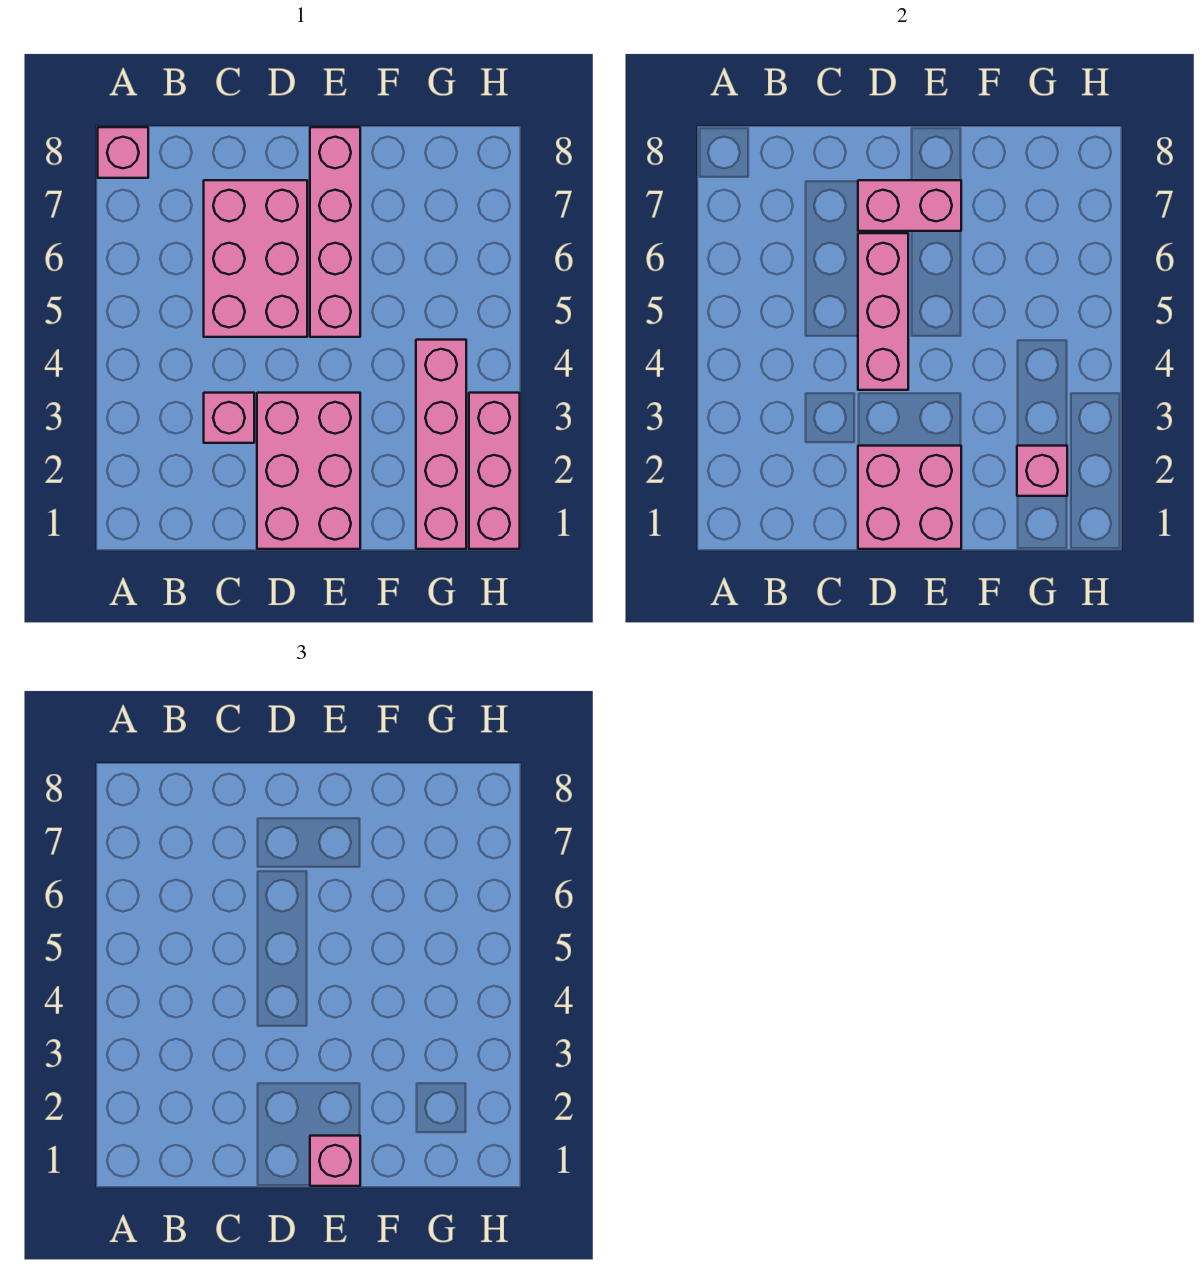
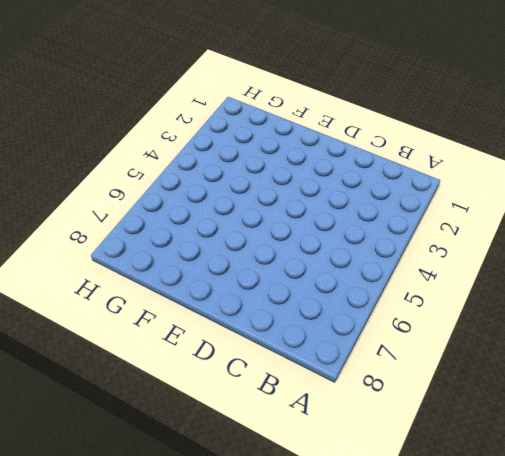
none -> pink 1x1 brick [98,127,148,178]
none -> pink 1x1 brick [204,393,254,443]
none -> pink 2x3 brick [204,180,307,337]

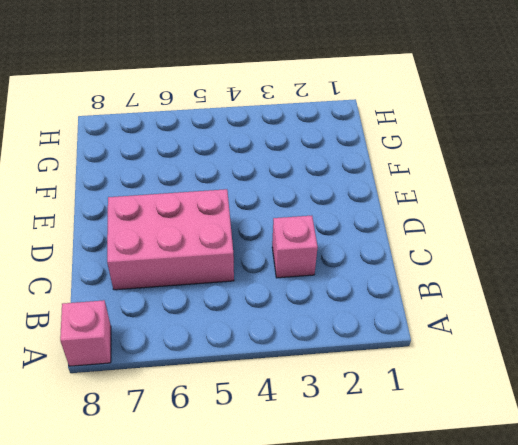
none -> pink 2x3 brick [257,393,360,549]
none -> pink 1x4 brick [310,127,360,337]
none -> pink 1x4 brick [416,340,466,549]

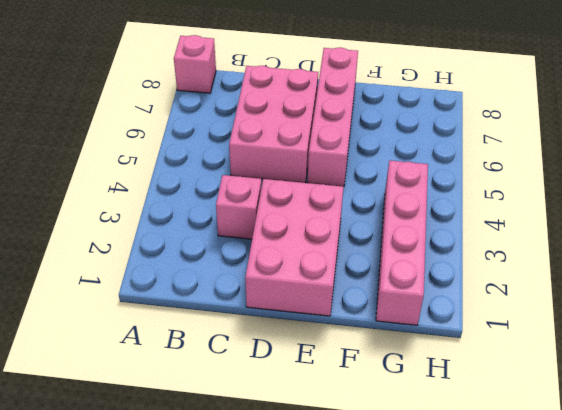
none -> pink 1x3 brick [469,393,520,549]
none -> pink 2x2 brick [858,446,961,549]
none -> pink 1x3 brick [858,233,908,390]

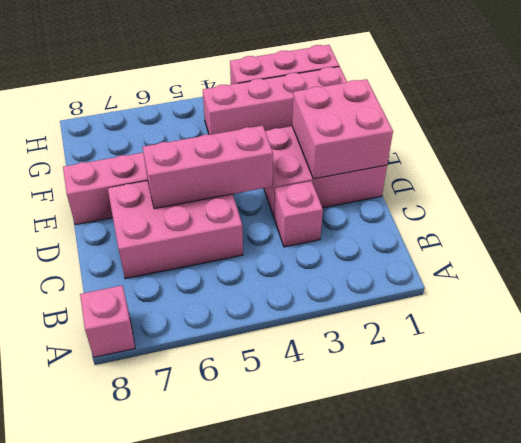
none -> pink 1x2 brick [858,180,961,231]
none -> pink 1x1 brick [1017,446,1067,496]
none -> pink 1x1 brick [310,1136,360,1186]

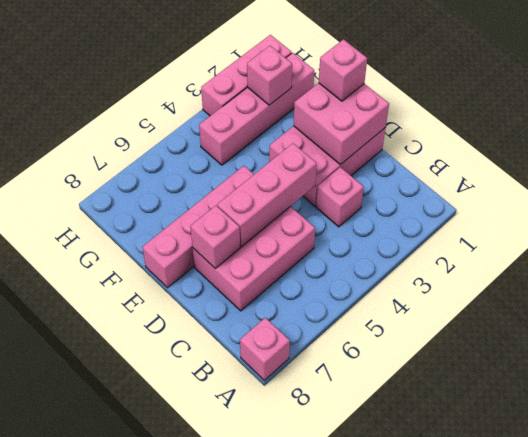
pink 1x1 brick [190,206,240,268] -> pink 1x2 brick [858,180,961,231]

